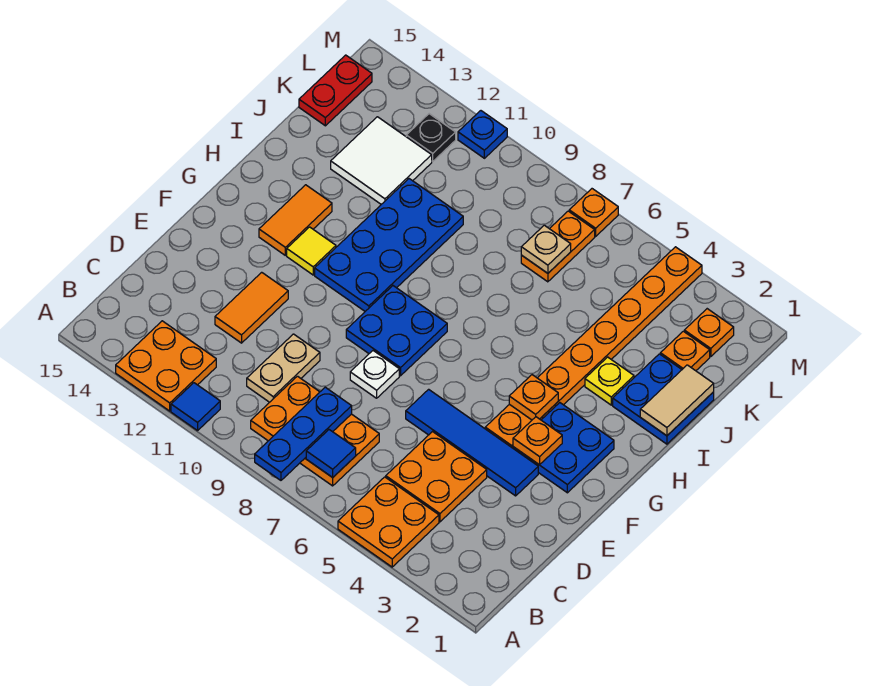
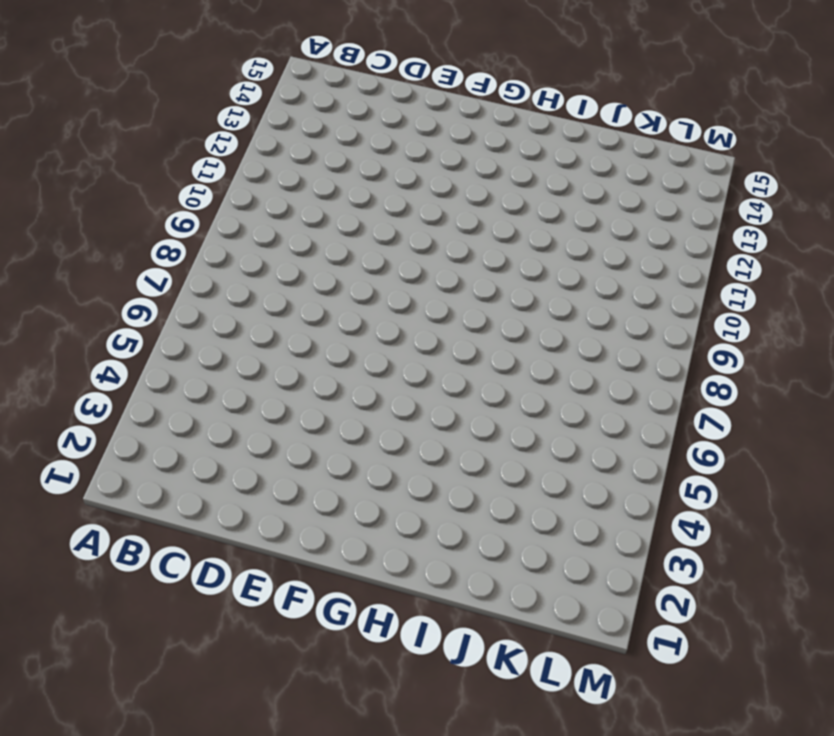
none -> orange 2x2 plate [338,477,439,567]
none -> blue 1x1 tile [171,383,220,431]
none -> orange 2x2 plate [116,321,216,411]
none -> orange 2x3 plate [251,376,379,486]

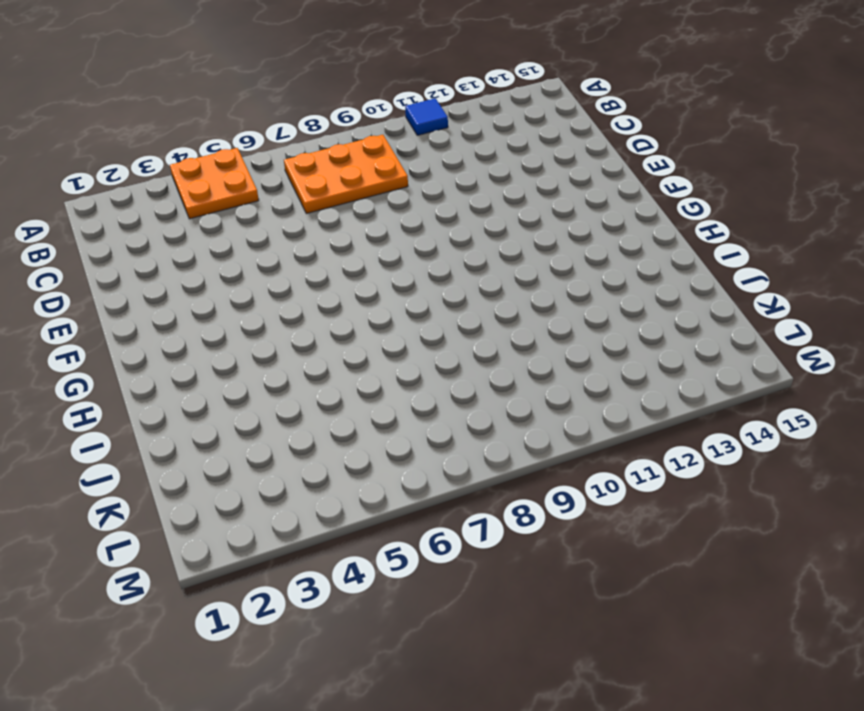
none -> orange 2x2 plate [116,321,216,411]
none -> orange 2x2 plate [386,432,487,522]
none -> tan 1x2 plate [247,334,320,402]
none -> orange 1x2 tile [215,272,288,343]

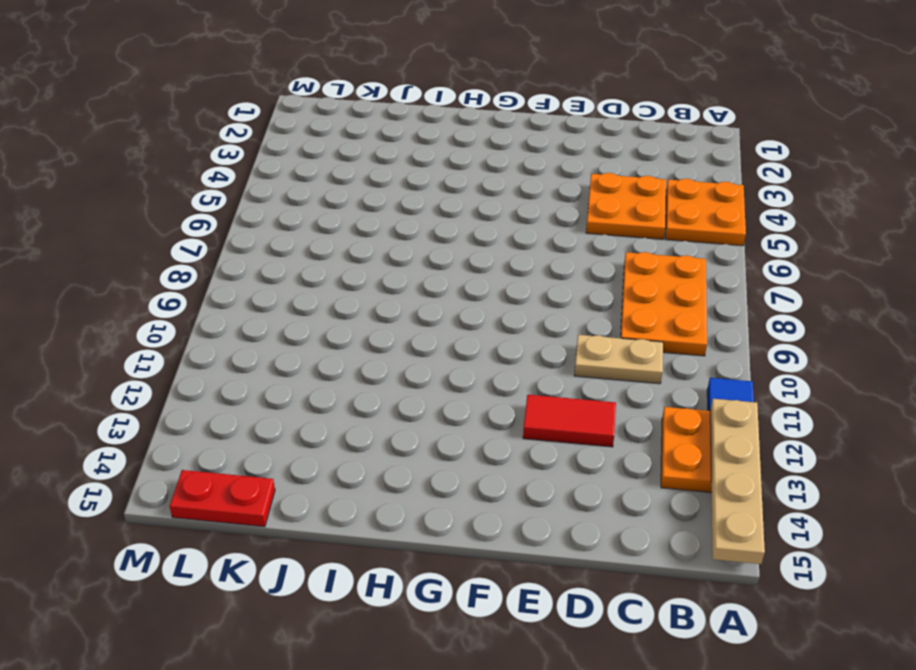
tan 1x4 plate [710,399,765,564] -> none
red 1x2 tile [523,395,616,447] -> orange 1x2 tile [215,272,288,343]
none -> blue 1x4 tile [406,389,538,496]
none -> white 1x1 plate [350,351,399,398]
none -> blue 2x2 plate [513,403,614,493]
none -> orange 1x8 plate [485,247,702,448]

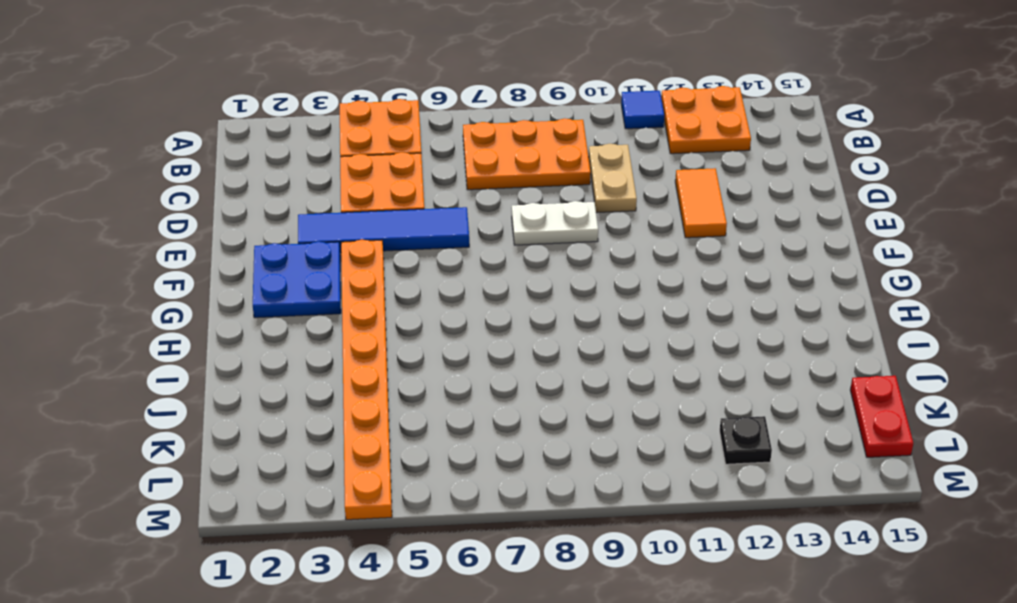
white 1x2 plate [512,201,598,245] -> white 1x1 plate [350,351,399,398]
none -> blue 2x2 plate [346,286,447,376]
none -> blue 2x4 plate [315,179,463,311]
none -> yellow 1x1 tile [287,227,336,275]
none -> orange 1x2 tile [259,185,332,255]

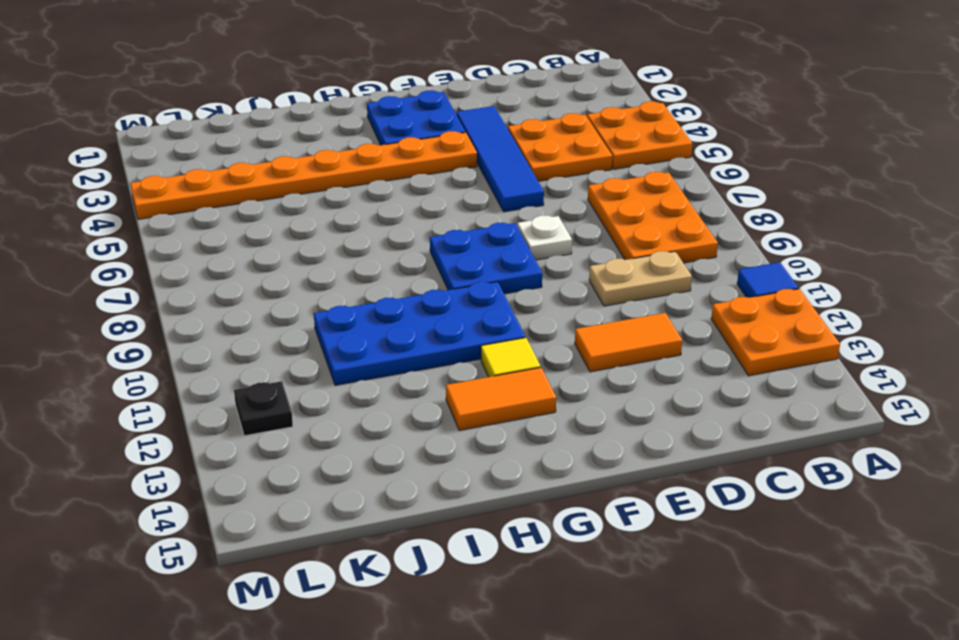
none -> blue 2x2 plate [613,354,714,444]
none -> yellow 1x1 plate [585,357,634,405]
none -> white 2x2 tile [331,117,432,204]
none -> orange 1x1 plate [660,331,710,371]

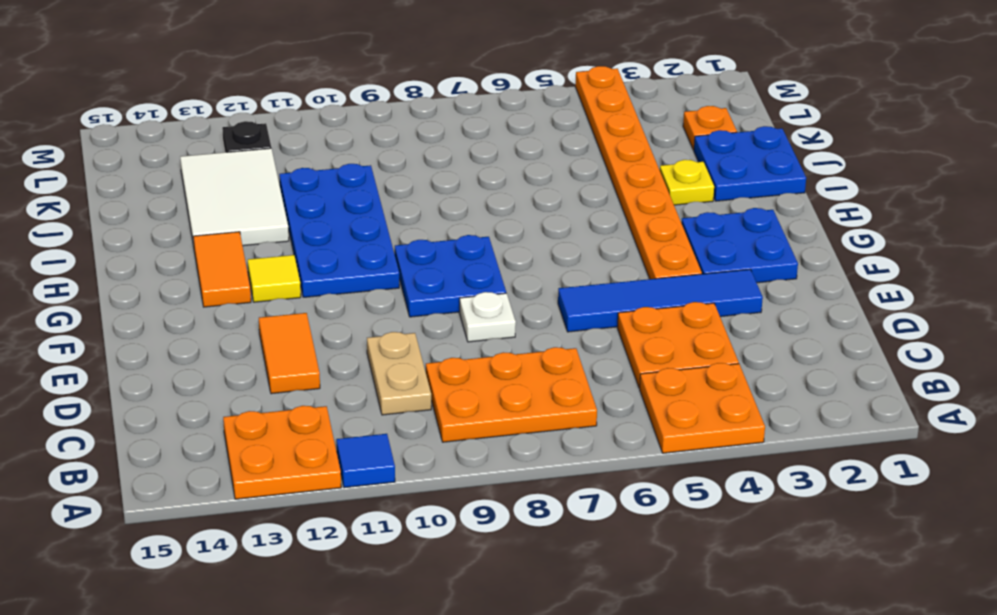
white 2x3 tile [180,148,289,247] -> white 2x2 tile [331,117,432,204]
none -> orange 1x2 plate [521,211,595,282]
none -> red 1x2 plate [299,55,372,126]
none -> orange 1x1 plate [684,309,734,357]
none -> orange 1x1 plate [569,189,618,236]

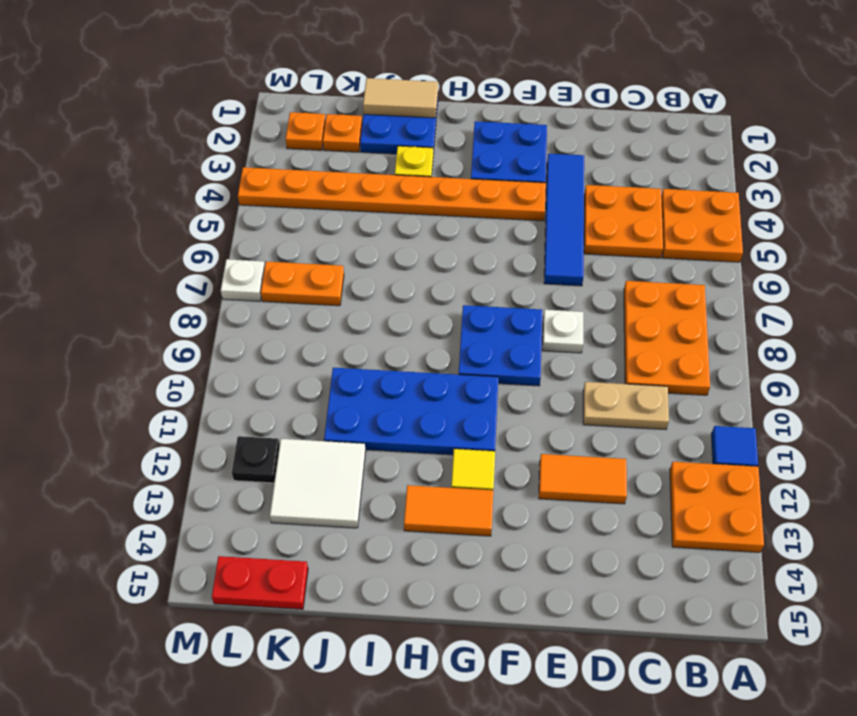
white 1x1 plate [221,259,265,301] -> orange 1x1 plate [569,189,618,236]
none -> blue 1x1 plate [458,111,507,158]
none -> blue 1x3 plate [255,387,352,480]
none -> blue 1x1 tile [306,430,356,478]
none -> orange 1x1 plate [513,417,562,465]

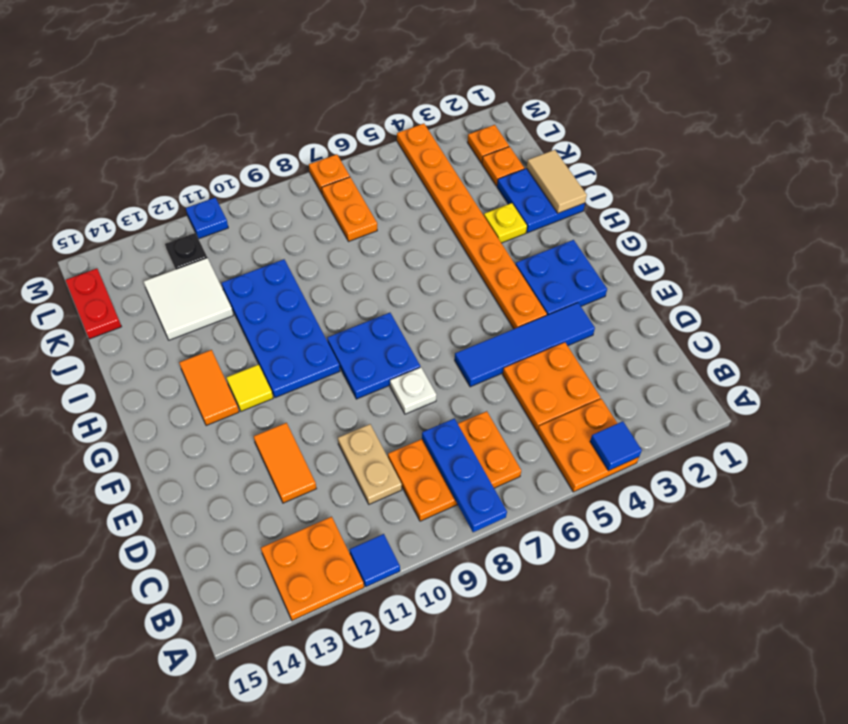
blue 1x1 tile [590,421,642,471] -> blue 1x1 tile moved to [306,430,356,478]
none -> orange 1x1 plate [513,417,562,465]
none -> orange 1x1 plate [509,375,558,420]
none -> tan 1x1 plate [521,225,571,273]

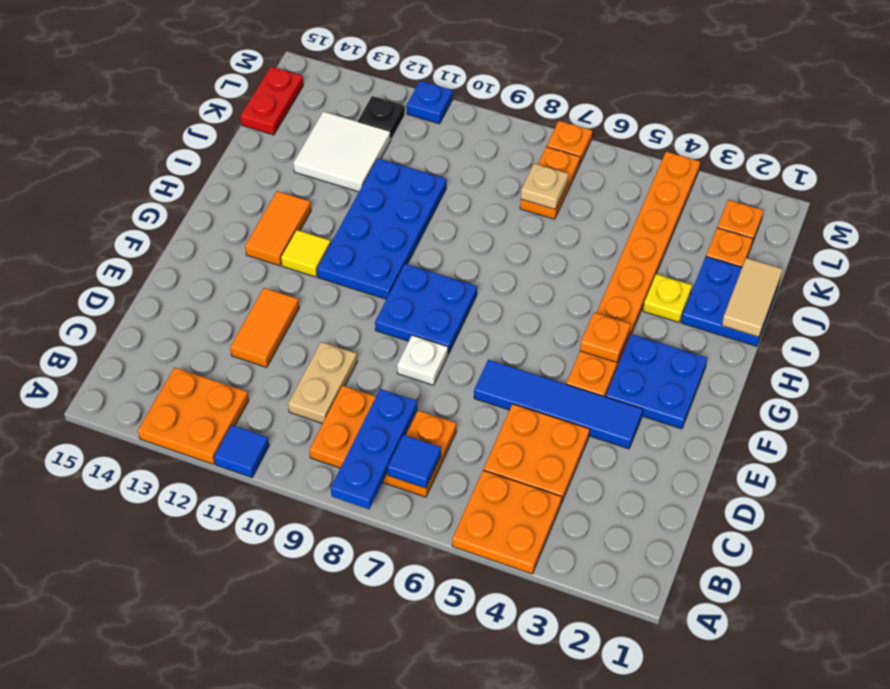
none -> orange 1x1 plate [513,417,562,465]

